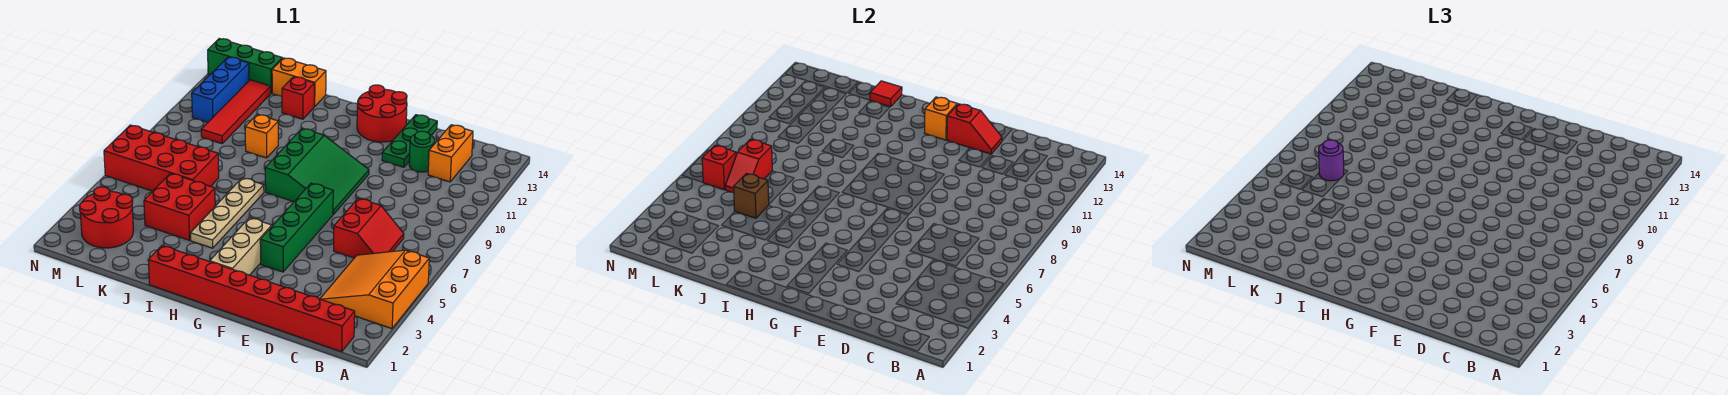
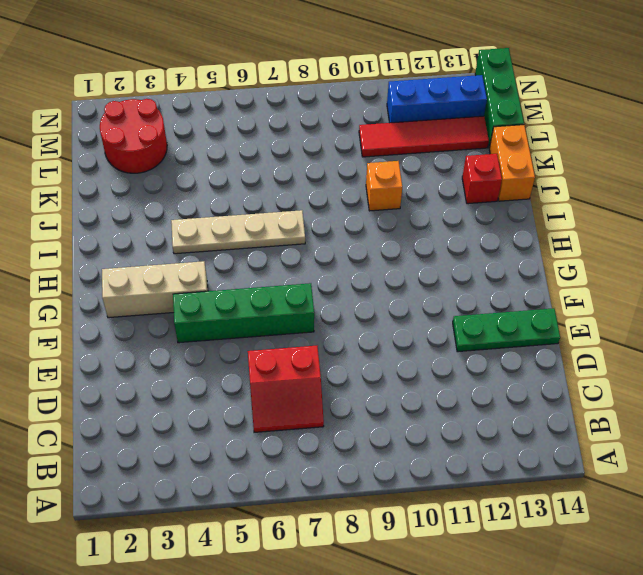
none -> orange 3x3 slope [320,250,429,329]
none -> red 1x8 brick [148,246,355,352]
none -> orange 1x2 brick [428,125,473,182]

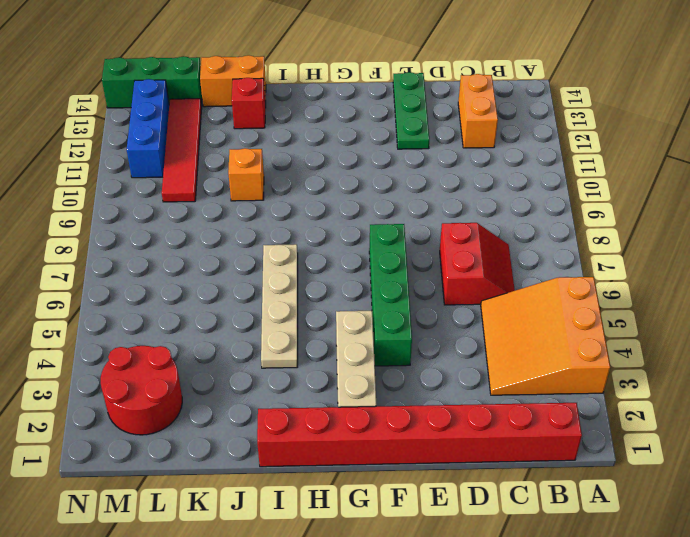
none -> green 1x1 round brick [409,131,435,172]
none -> green 3x3 slope [265,128,369,215]
none -> red 2x2 round brick [357,85,407,142]

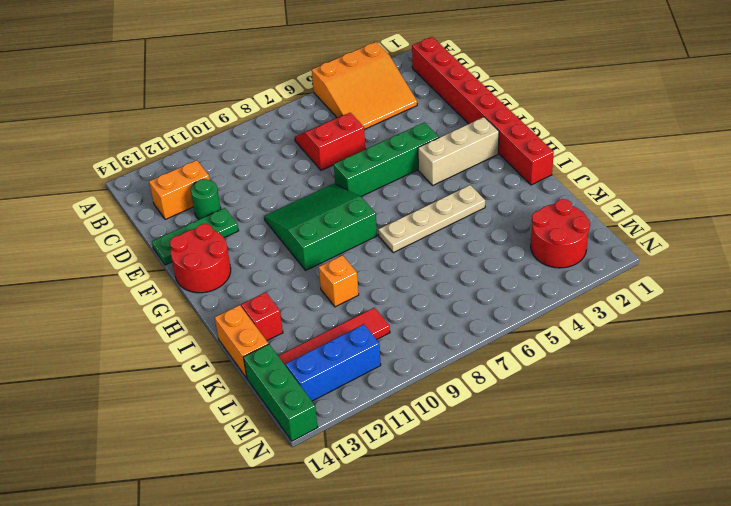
none -> red 2x2 brick [144,173,215,240]
none -> red 2x4 brick [104,125,219,191]
none -> red 1x2 slope [947,104,1002,154]

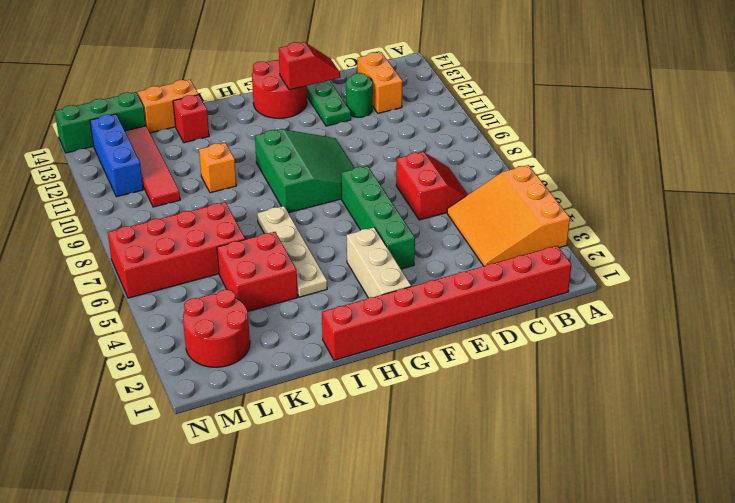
none -> orange 1x1 brick [925,97,957,140]
none -> red 1x1 tile [870,81,902,107]
none -> brown 1x1 brick [734,173,769,218]

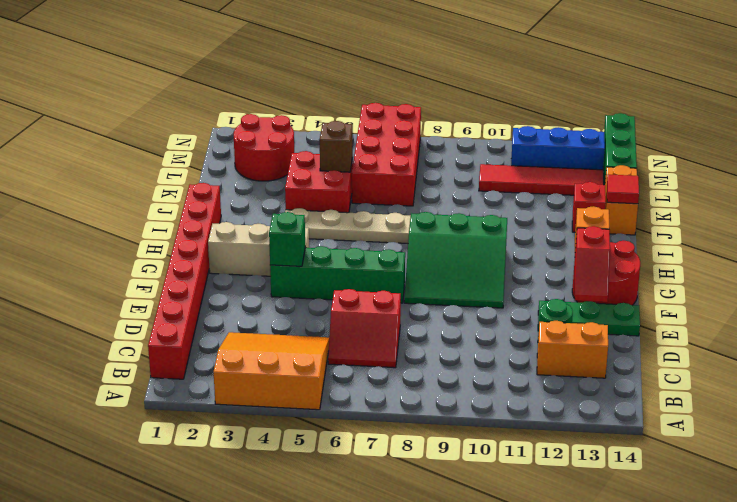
green 1x1 brick [269,212,306,266] -> none
none -> orange 1x1 brick [245,114,278,158]
none -> red 1x2 slope [725,139,772,193]
none -> red 1x1 brick [702,145,736,190]

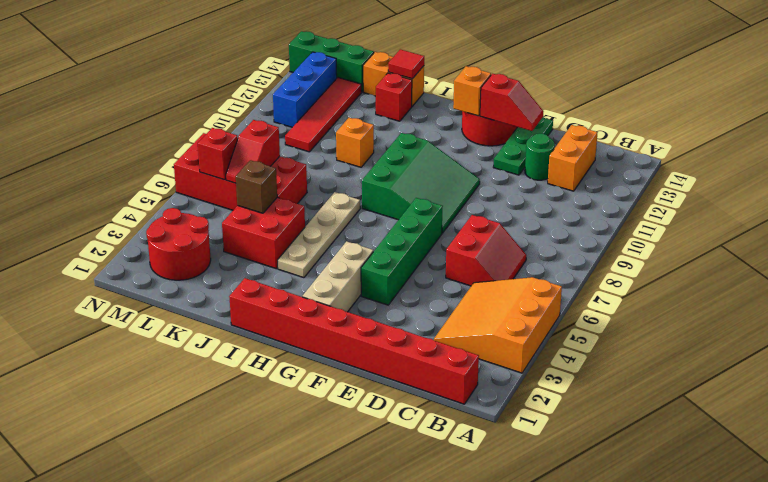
none -> purple 1x1 round brick [1319,140,1344,181]

